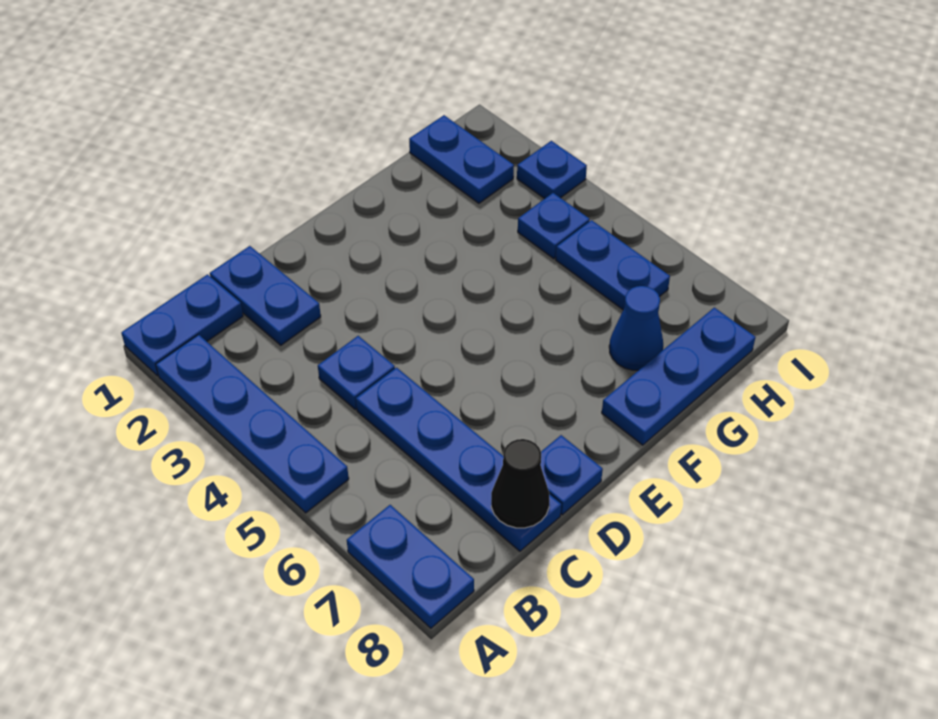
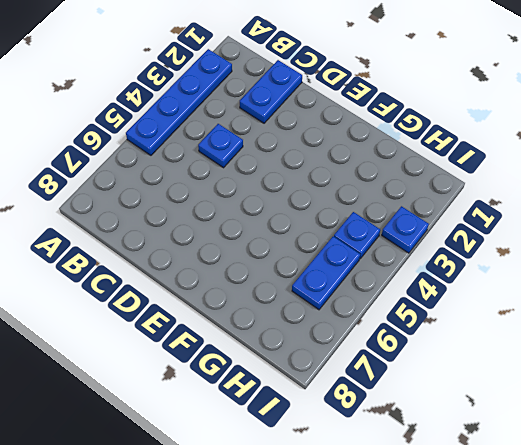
none -> blue 1x2 plate [121,274,243,376]
none -> blue 1x2 plate [347,505,474,628]
none -> blue 1x4 plate [356,368,561,551]

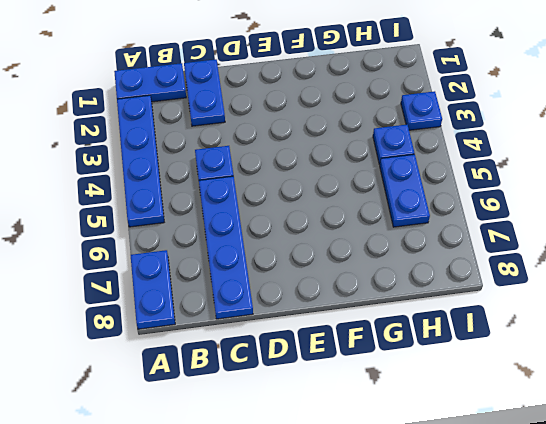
none -> blue 1x1 plate [541,435,603,515]
none -> blue 1x3 plate [602,308,756,445]
none -> blue 1x1 cone [609,286,663,370]

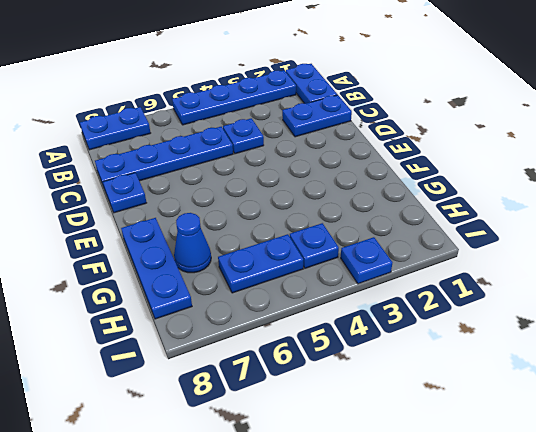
none -> blue 1x2 plate [409,115,514,203]
none -> black 1x1 cone [491,439,550,528]

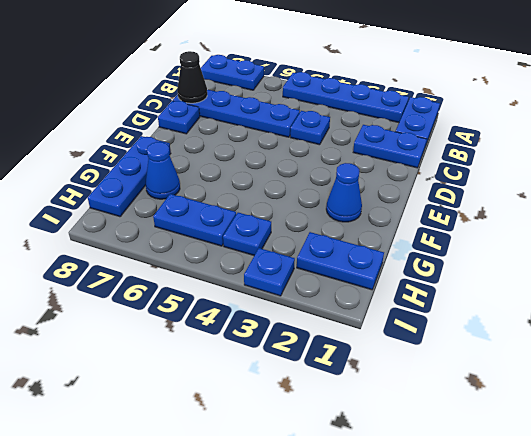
blue 1x1 cone [326,163,362,222] -> none

